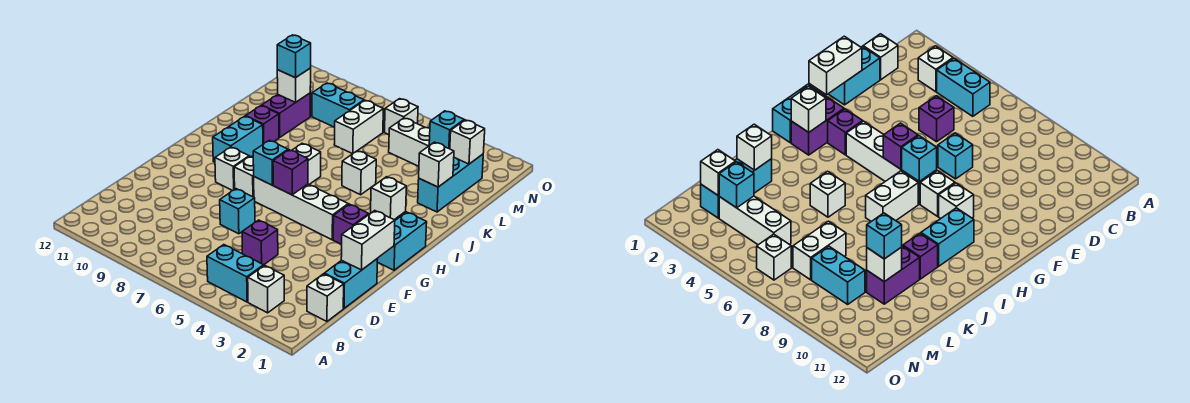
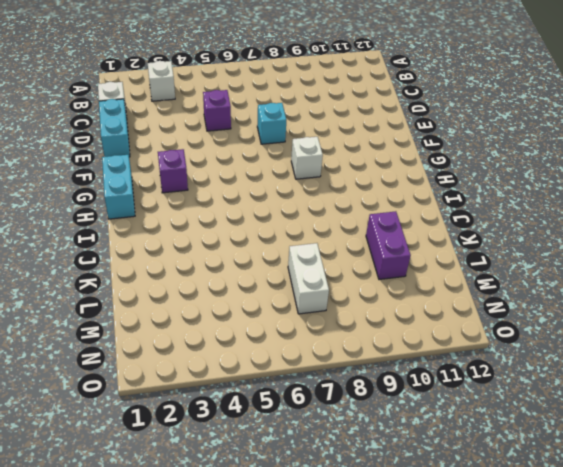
none -> cyan 1x2 brick [207,245,264,302]
none -> purple 1x2 brick [791,97,844,155]
none -> white 1x4 brick [254,177,348,240]
none -> white 1x1 brick [215,147,249,191]

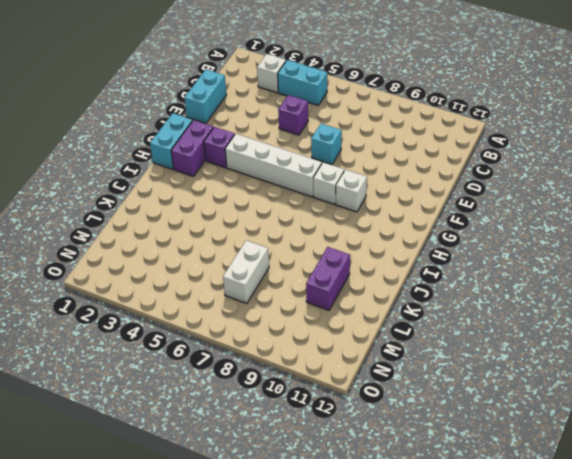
none -> white 1x1 brick [307,274,344,321]
none -> white 1x2 brick [292,143,321,184]
none -> cyan 1x2 brick [213,116,263,162]
none -> white 1x1 brick [342,151,376,195]

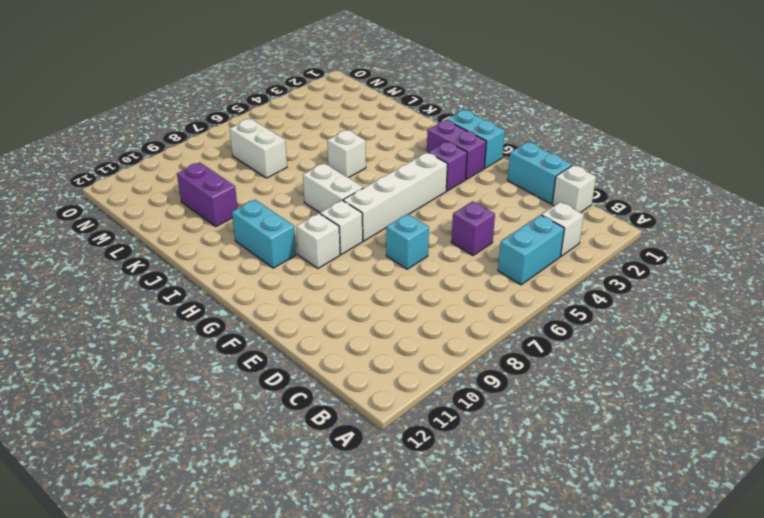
none -> purple 1x1 brick [246,106,279,144]
none -> cyan 1x3 brick [418,154,483,212]
none -> white 1x3 brick [389,118,430,166]
none -> cyan 1x2 brick [312,83,364,127]

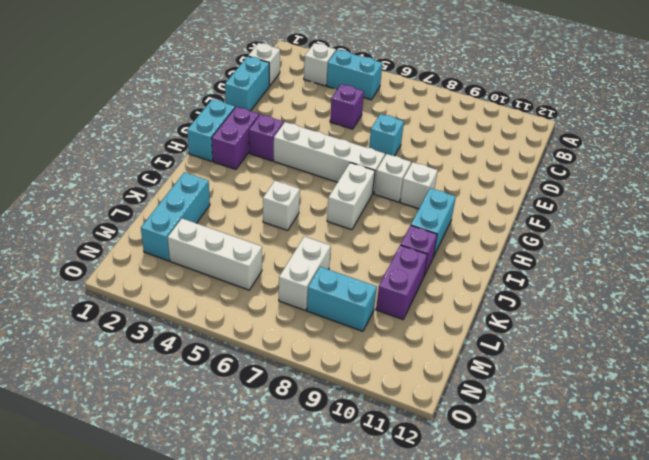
none -> white 1x1 brick [385,99,418,135]
none -> white 1x2 brick [341,211,395,270]
none -> purple 1x1 brick [273,150,308,195]
none -> cyan 1x1 brick [253,140,288,185]

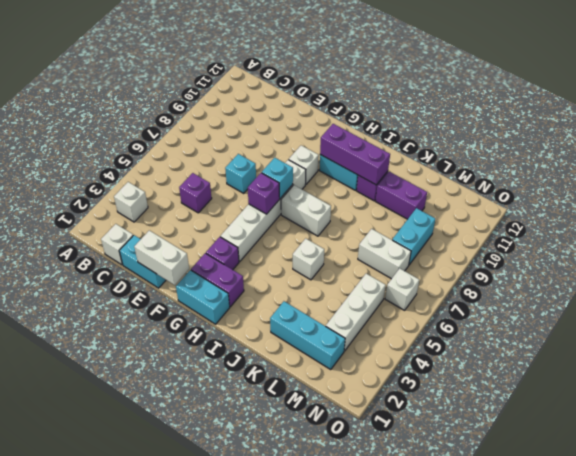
purple 1x3 brick [320,124,390,185] -> none
none -> cyan 1x2 brick [207,245,264,302]
none -> white 1x1 brick [371,177,406,220]
none -> white 1x1 brick [419,142,454,187]
none -> white 1x1 brick [277,68,311,103]

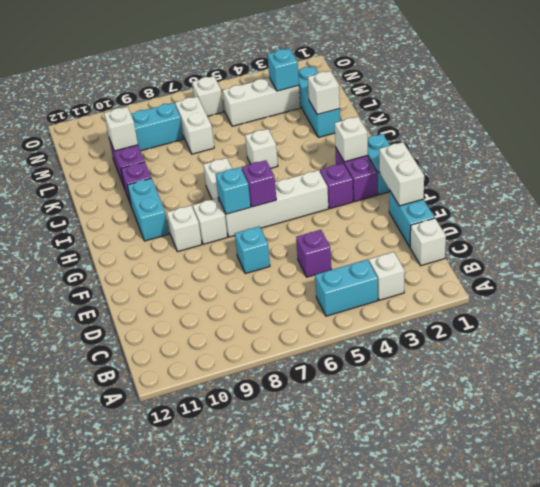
none -> white 1x1 brick [450,120,485,164]
none -> cyan 1x1 brick [277,35,311,78]

